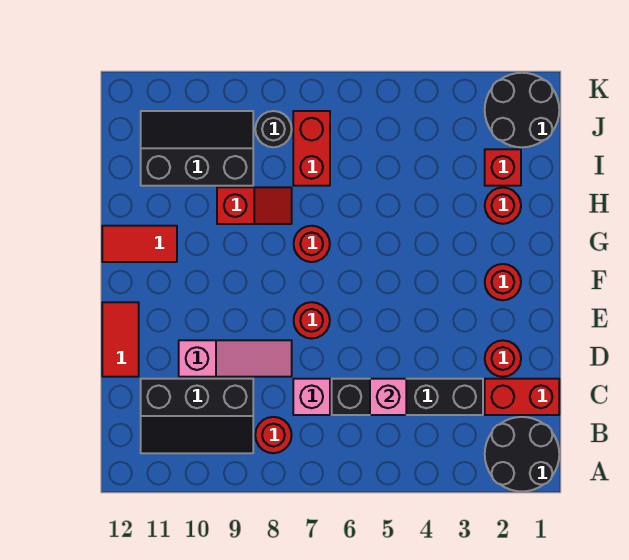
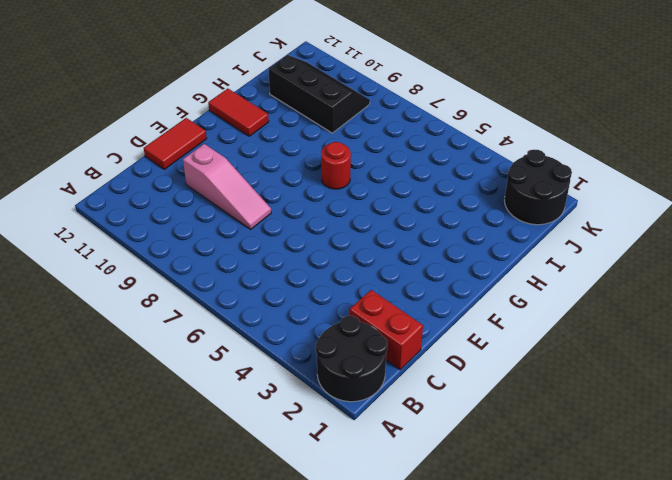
none -> red 1x1 round brick [255,417,292,453]
none -> black 2x3 slope [141,379,253,453]
none -> black 1x4 brick [332,379,483,415]

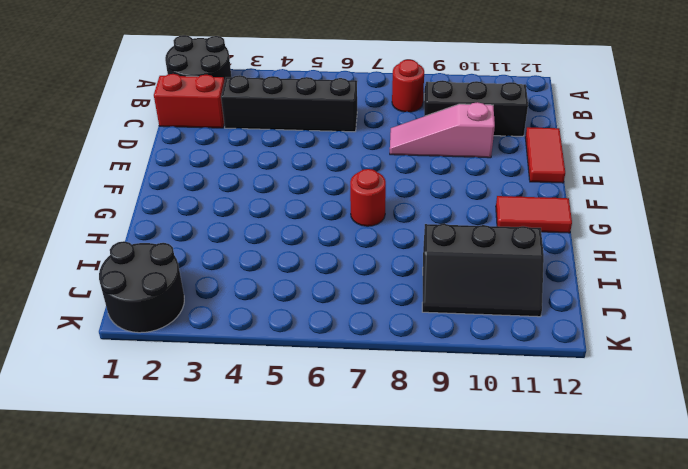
none -> pink 1x1 brick [293,379,330,415]
none -> red 1x1 round brick [485,340,521,377]
none -> red 1x1 round brick [294,302,330,339]

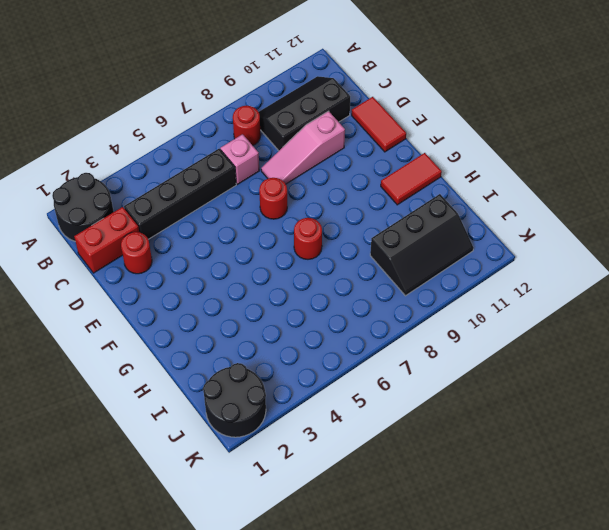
none -> red 1x1 round brick [485,264,521,300]
none -> red 1x1 round brick [485,188,521,224]
none -> red 1x2 slope [217,187,292,224]

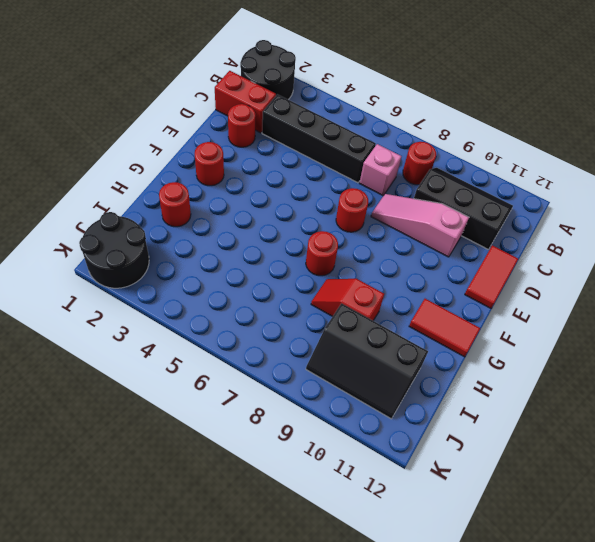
none -> red 1x1 brick [485,149,521,186]
none -> red 1x2 brick [293,111,330,186]
none -> black 1x1 round brick [255,111,292,147]

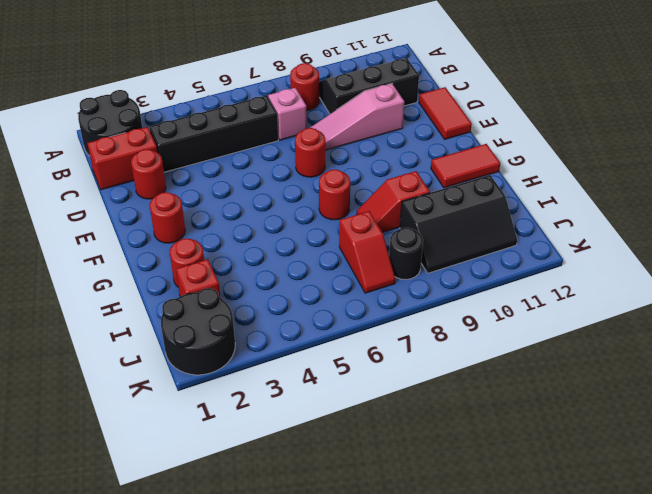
red 1x2 slope [339,211,395,293] -> red 1x2 brick [293,111,330,186]
none -> pink 1x1 brick [370,379,406,415]

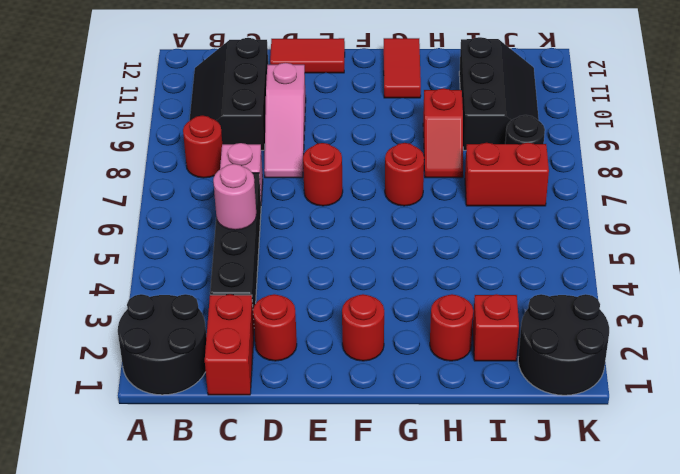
pink 1x1 round brick [213,164,257,230] -> pink 1x1 brick [370,379,406,415]

